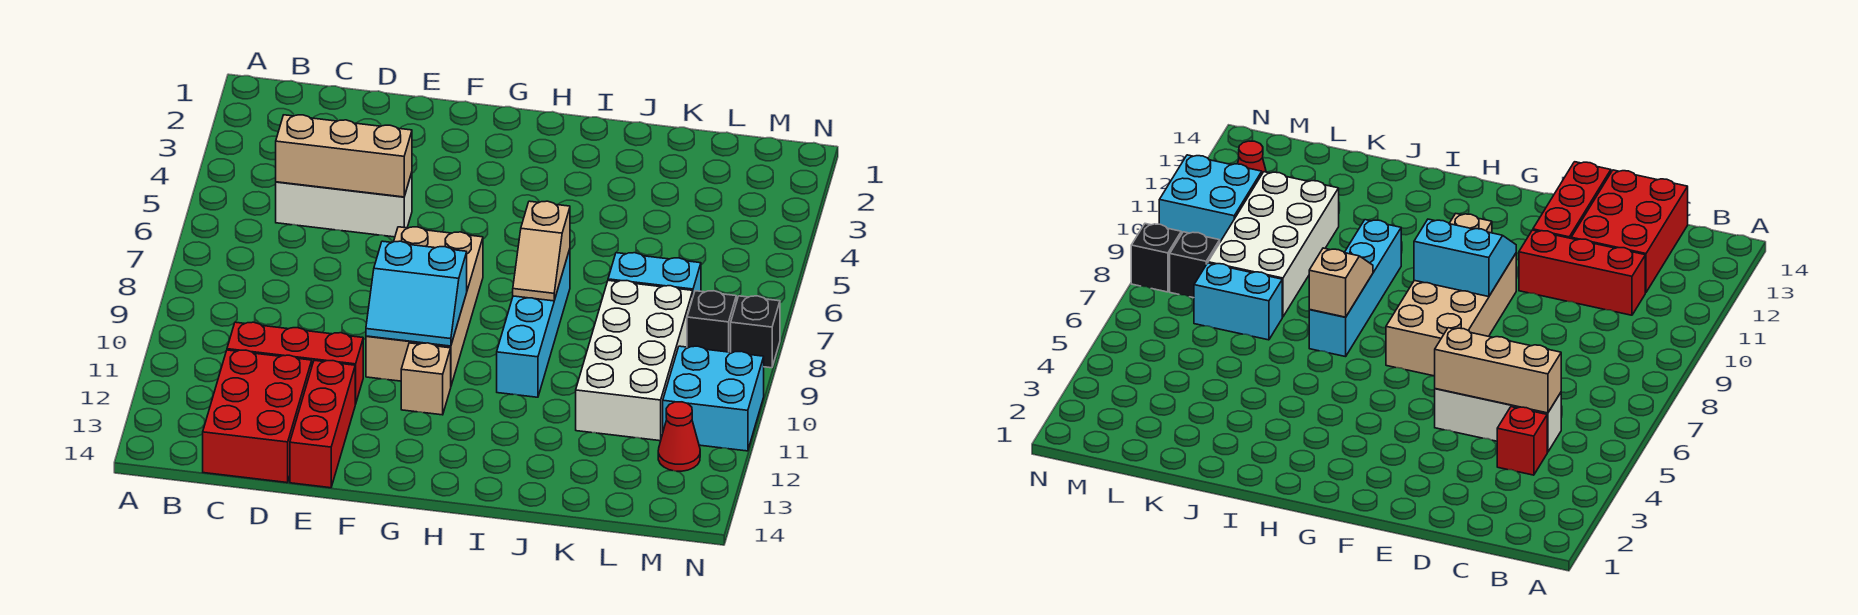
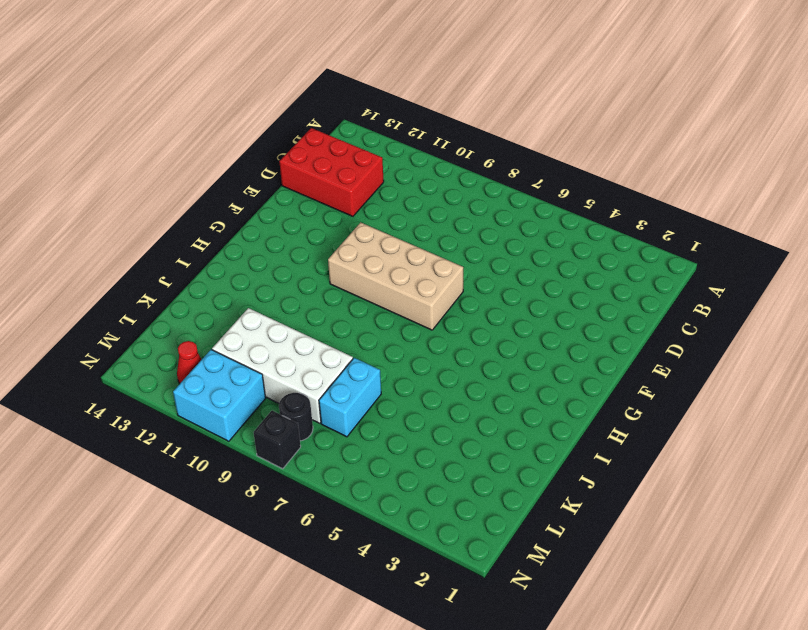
black 1x1 round brick [279,393,313,441] -> black 1x1 brick [687,291,736,352]
none -> red 1x1 brick [1497,407,1547,475]
none -> white 1x3 brick [276,173,412,237]
none -> red 1x3 brick [227,322,363,404]

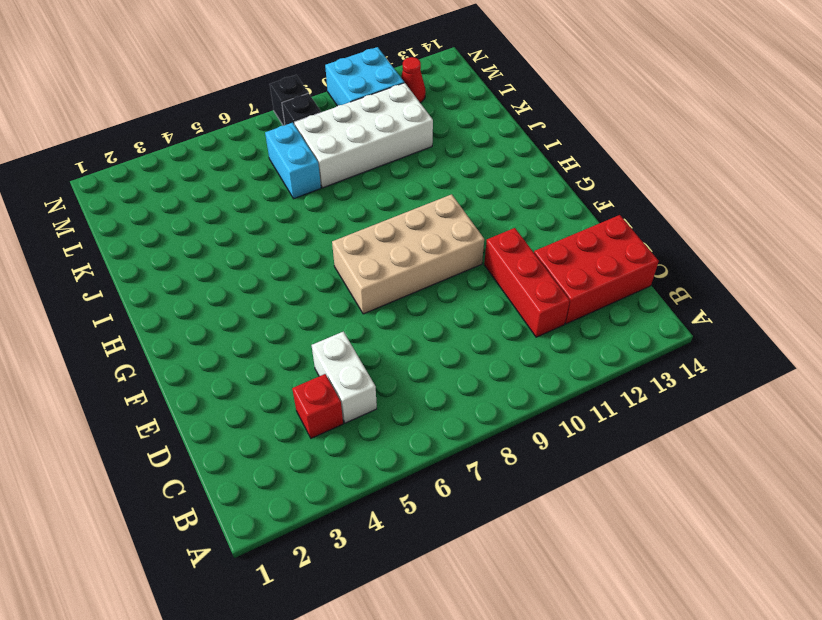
white 1x2 brick [312,332,377,423] -> white 1x3 brick [276,173,412,237]
none -> red 1x3 brick [290,360,355,488]
none -> tan 1x1 brick [401,343,451,415]
none -> cyan 1x4 brick [497,249,570,397]

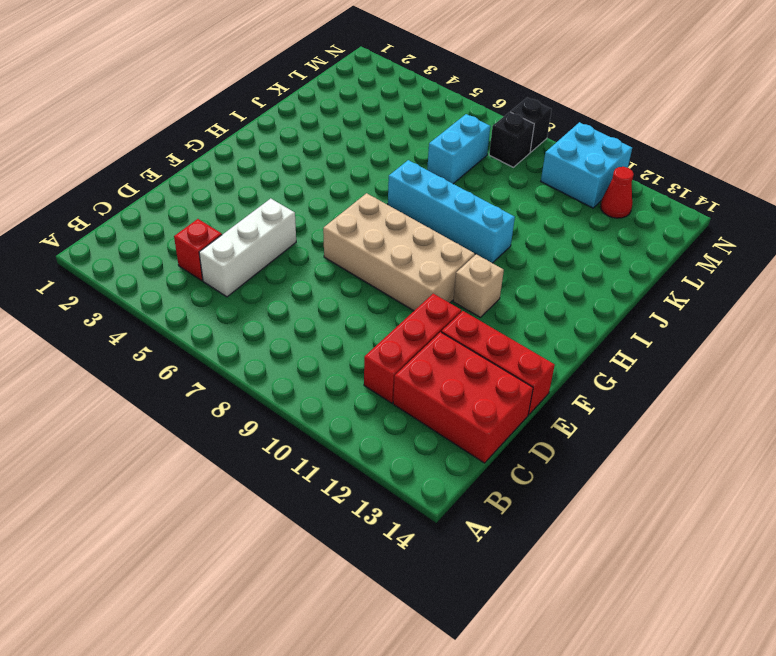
none -> white 2x4 brick [576,280,693,441]
none -> tan 1x3 brick [276,115,412,197]
none -> cyan 2x2 slope [366,241,467,346]

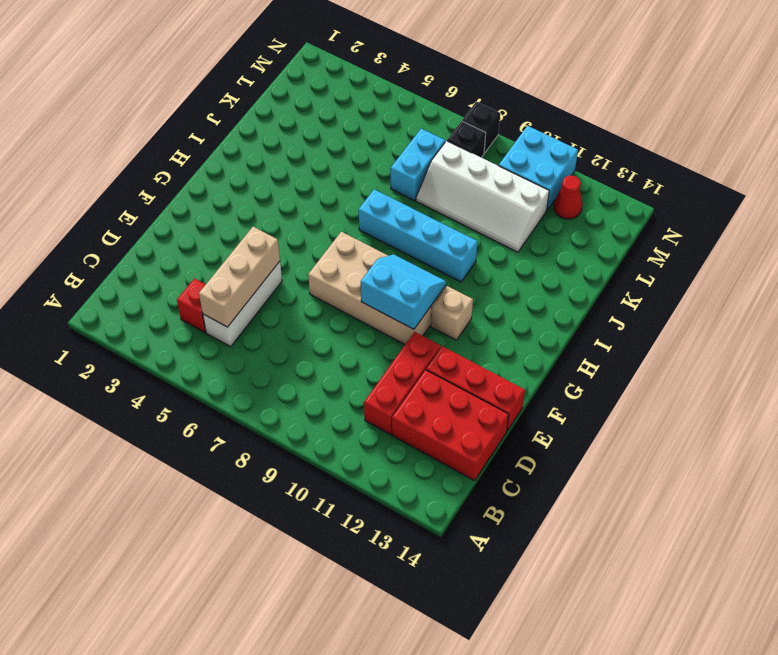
cyan 2x2 slope [361,254,446,329] -> cyan 2x2 slope turned to [366,241,467,346]
white 2x4 slope [416,141,549,252] -> white 2x4 brick [576,280,693,441]
none -> tan 1x2 slope [513,201,570,301]

